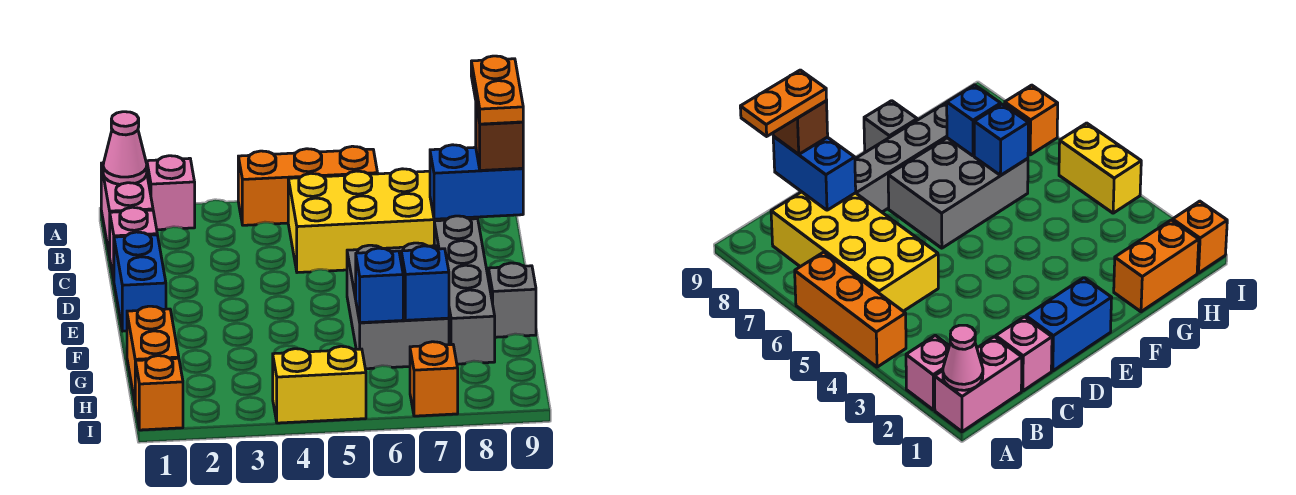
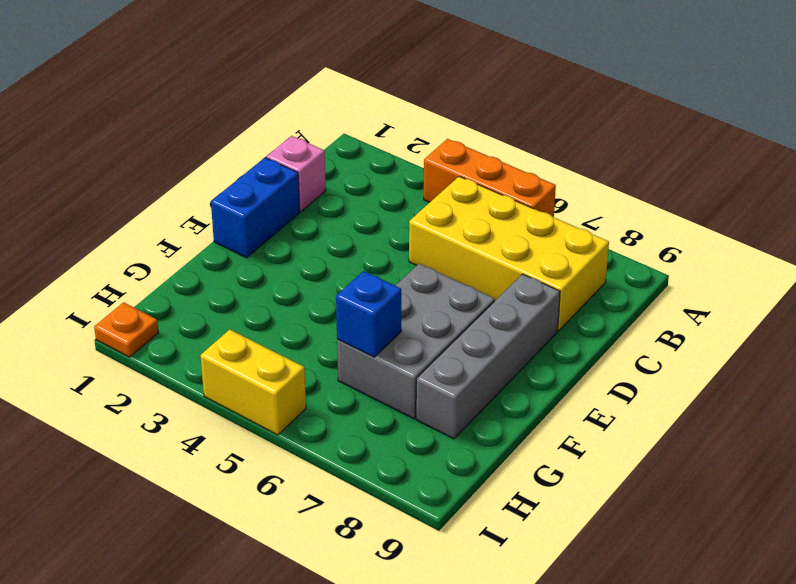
orange 1x1 plate [94,302,159,357] -> orange 1x1 brick [135,356,183,430]
none -> pink 1x2 brick [101,163,153,257]
none -> pink 1x1 brick [147,156,195,230]
none -> grey 1x1 brick [489,263,536,337]

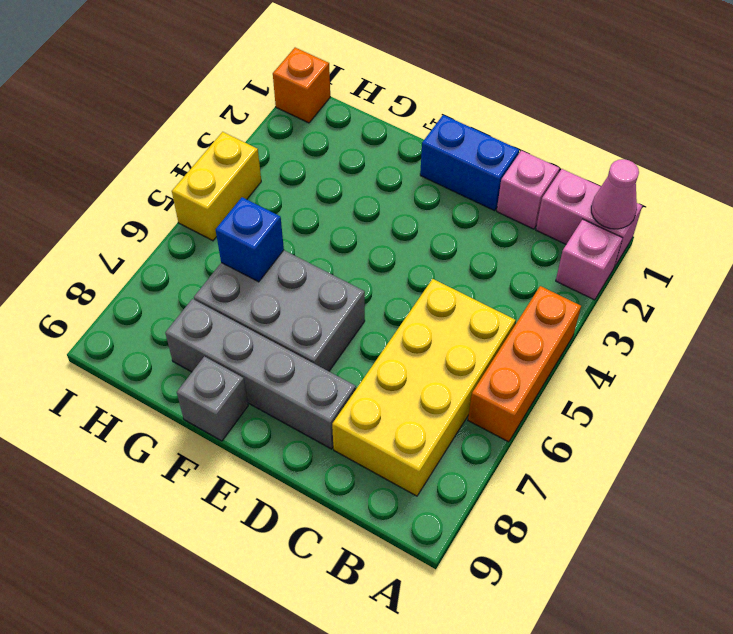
none -> orange 1x2 brick [127,306,179,401]
none -> orange 1x1 brick [410,342,458,416]
none -> blue 1x2 brick [430,145,523,219]

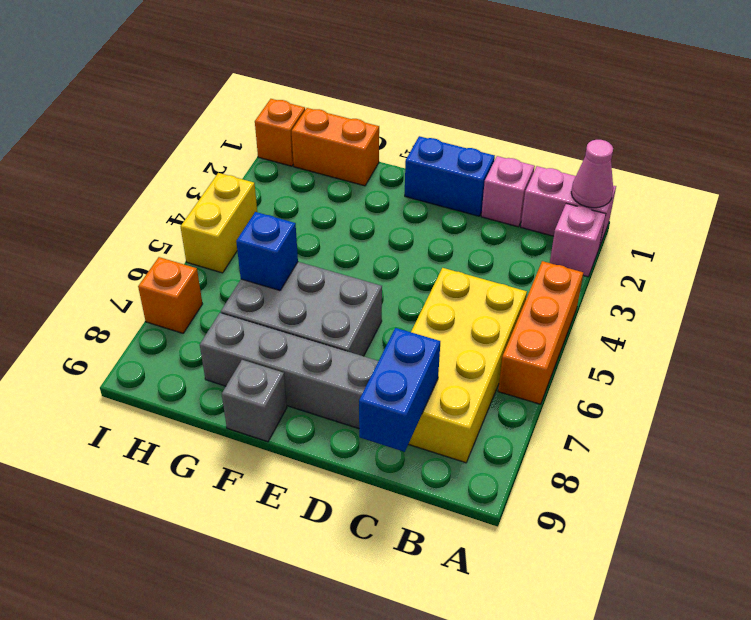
none -> blue 1x1 brick [401,246,449,320]
none -> brown 1x1 brick [476,106,523,170]
none -> orange 1x2 plate [471,56,523,124]

